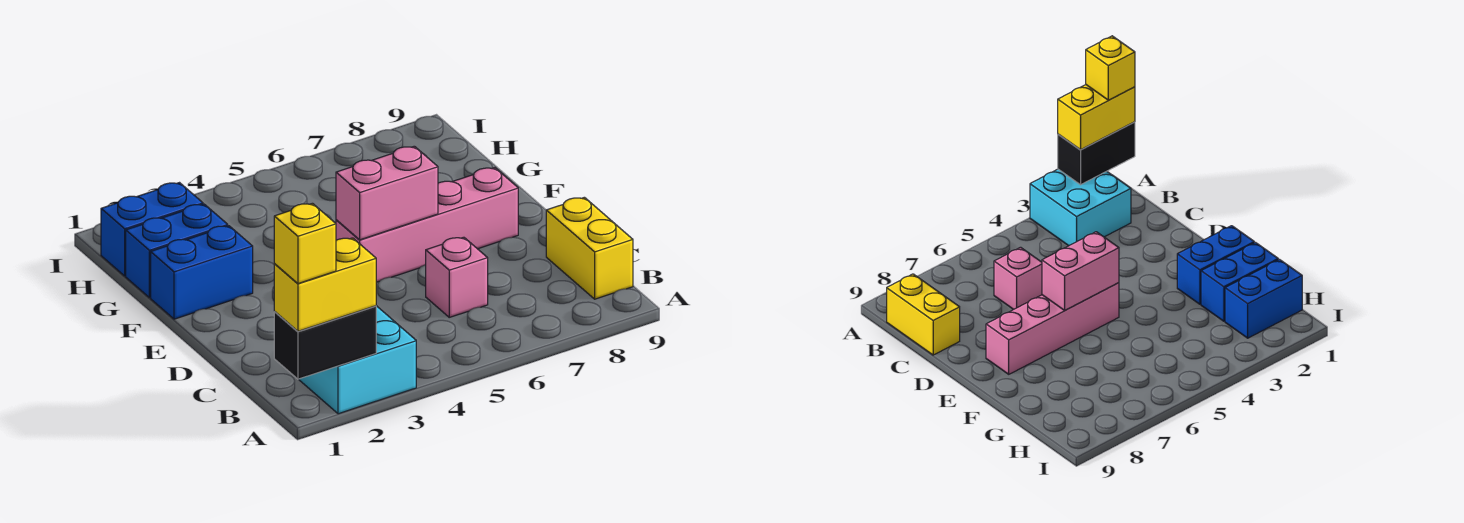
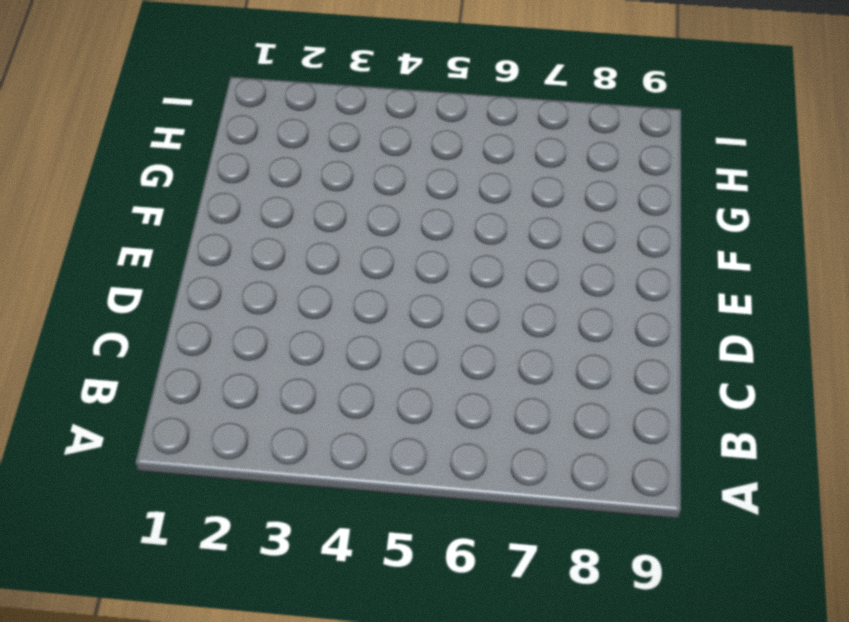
none -> cyan 2x2 brick [299,306,416,414]
none -> yellow 1x2 brick [546,197,633,299]

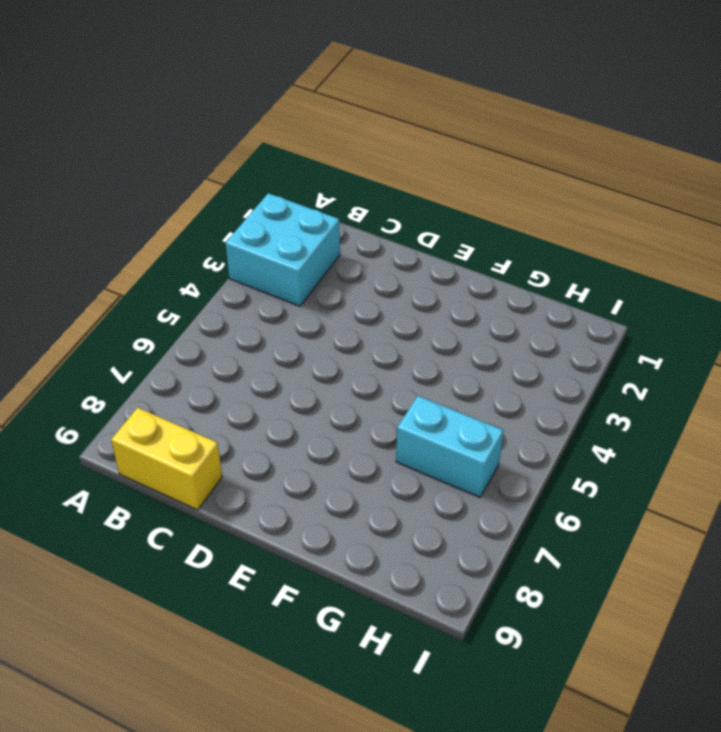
cyan 1x2 brick [396,396,503,497] -> none
none -> pink 1x1 brick [426,237,488,317]
none -> pink 1x4 brick [336,168,518,282]

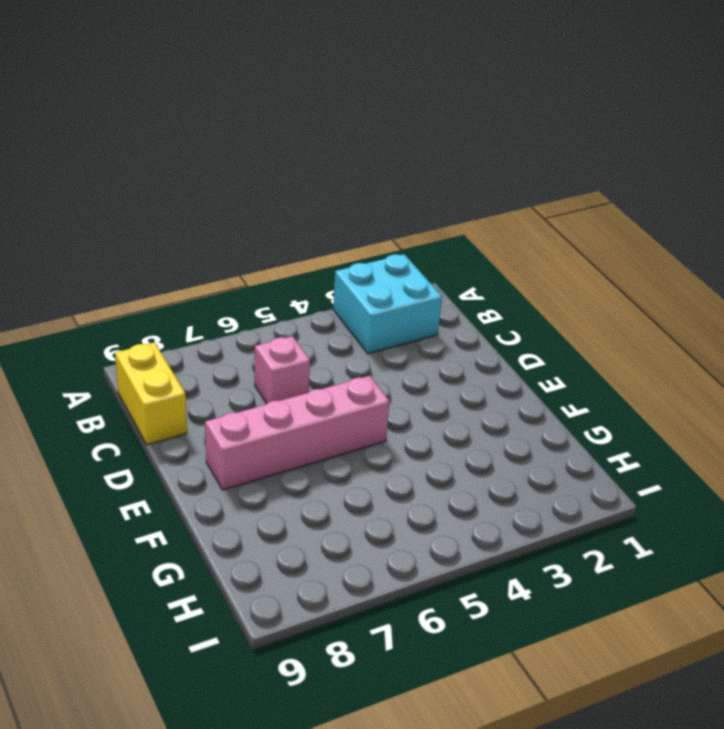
none -> blue 1x2 brick [151,226,253,319]
none -> blue 1x2 brick [126,204,228,298]

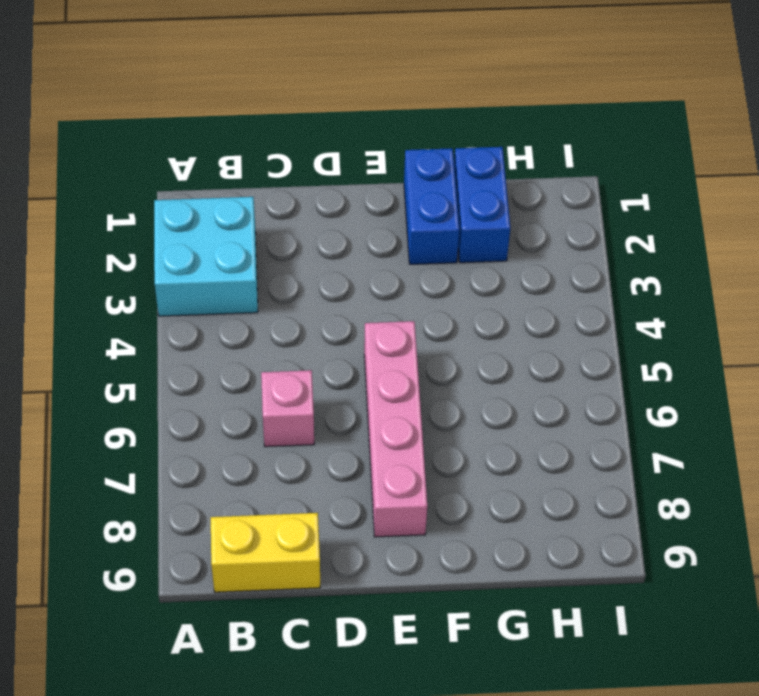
none -> blue 1x2 brick [101,183,203,276]
none -> black 1x2 brick [274,306,376,379]

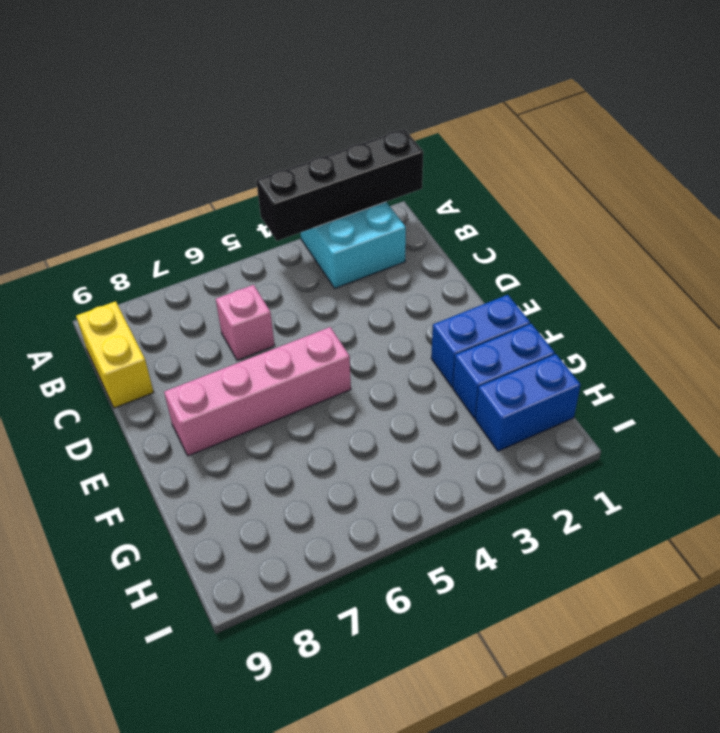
black 1x4 brick [256,129,423,241] -> black 1x2 brick [274,306,376,379]
none -> pink 1x2 brick [336,146,438,240]
none -> yellow 1x2 brick [274,238,376,331]

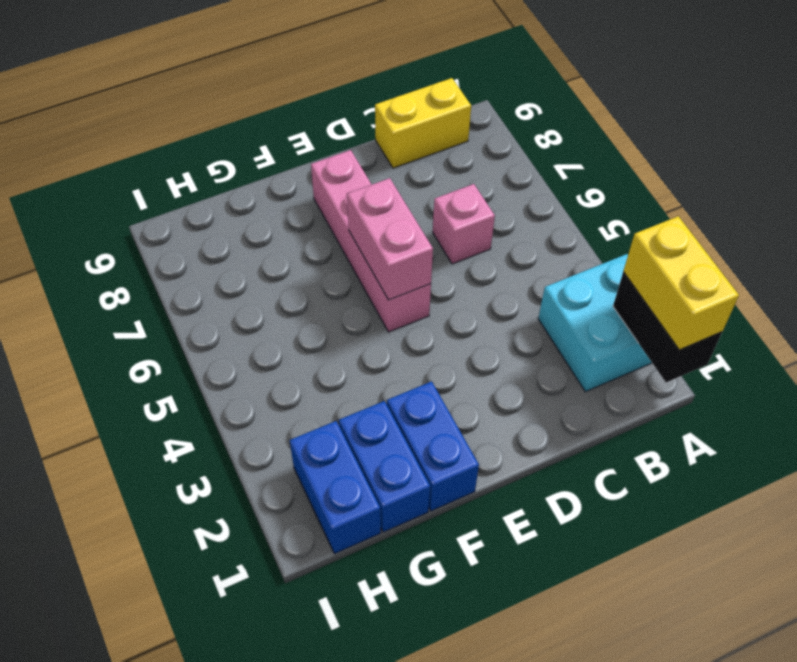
none -> yellow 1x1 brick [274,203,336,284]

